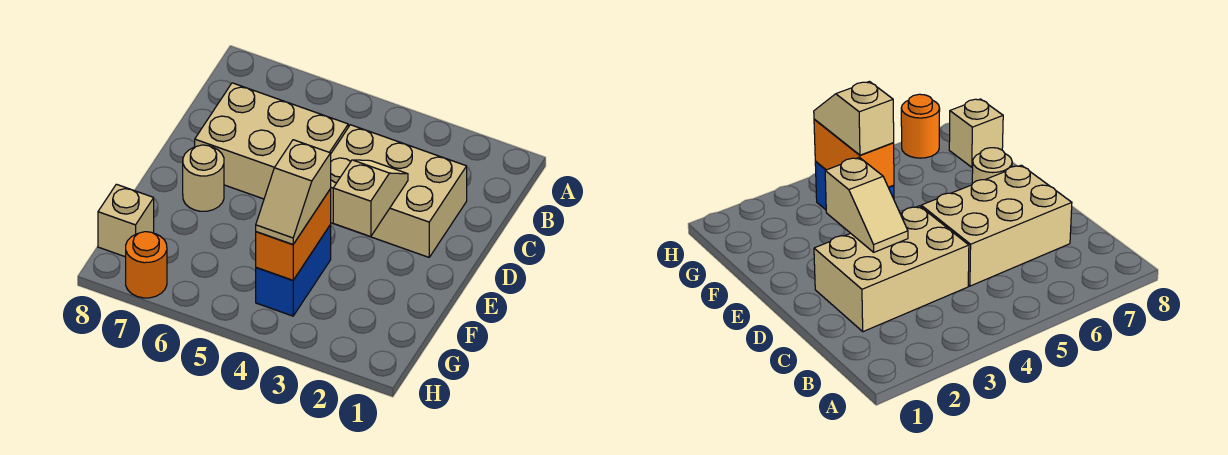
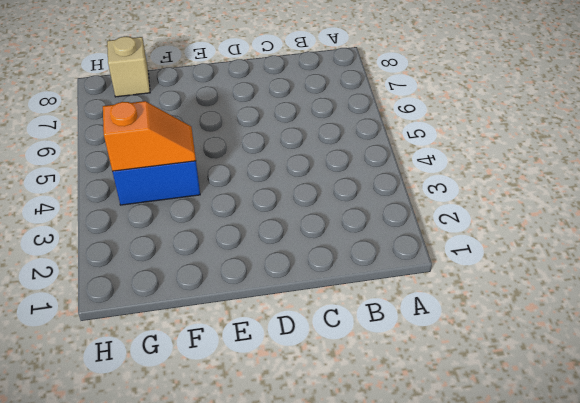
orange 1x2 slope [103,101,196,171] -> orange 1x2 brick [256,189,331,280]
none -> tan 2x3 brick [330,125,467,257]
none -> tan 2x3 brick [195,83,348,199]

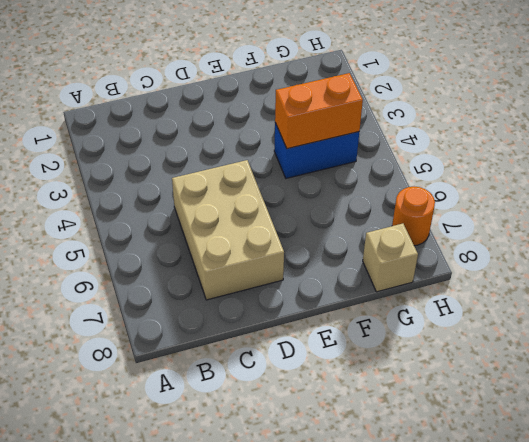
none -> tan 2x3 brick [330,125,467,257]
none -> tan 1x1 round brick [183,145,224,211]

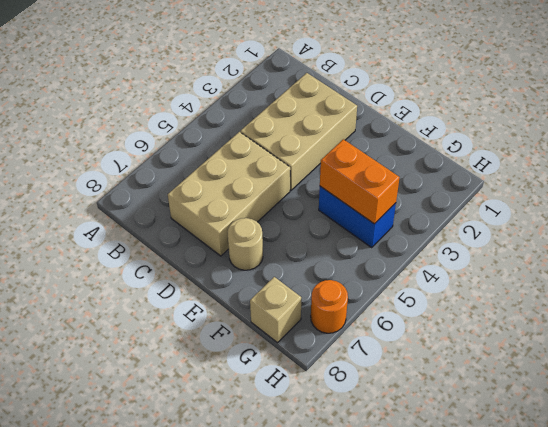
none -> tan 1x2 slope [333,160,408,237]
none -> tan 1x2 slope [256,140,331,245]

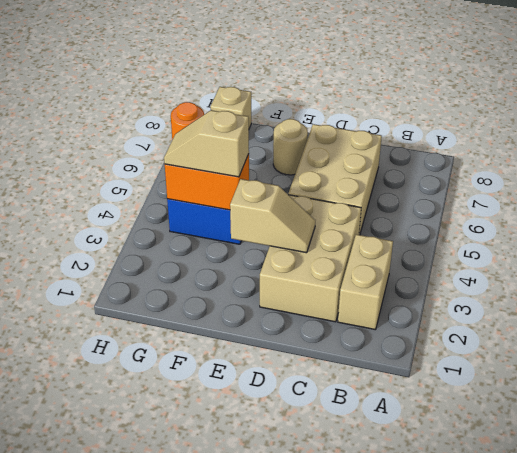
tan 1x2 brick [338,234,393,330] -> none

